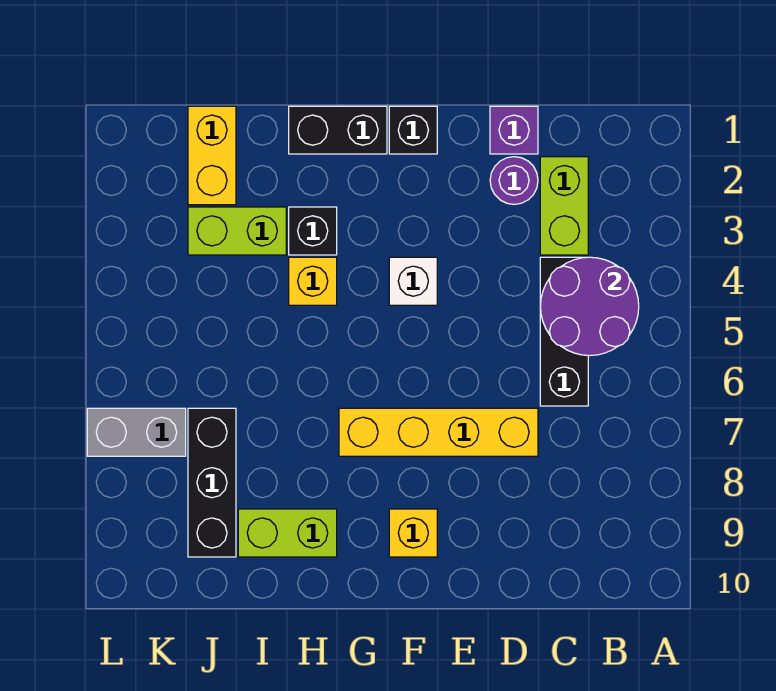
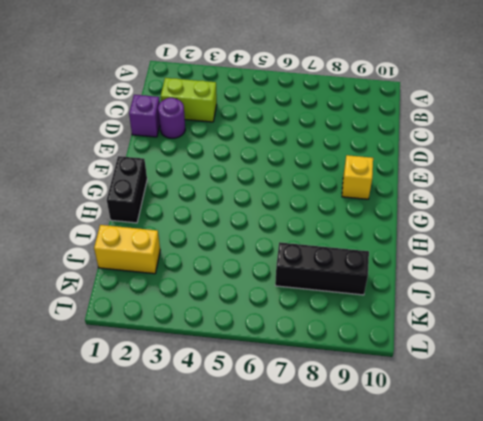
none -> black 1x3 brick [540,257,588,406]
none -> yellow 1x4 brick [339,408,538,456]
none -> black 1x1 brick [389,106,437,154]

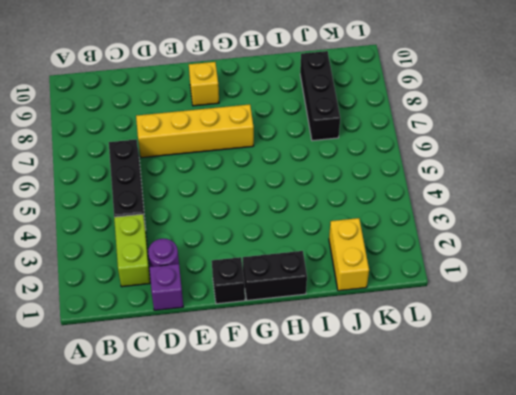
none -> white 1x1 brick [389,257,437,305]
none -> black 1x1 brick [289,207,337,255]
none -> yellow 1x1 brick [289,257,337,305]

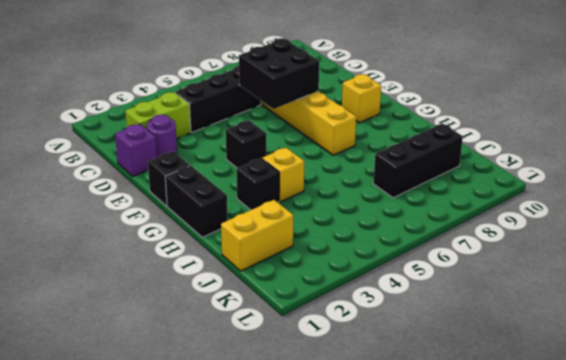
black 2x2 brick [239,38,319,109] -> none
black 1x1 brick [226,121,266,168] -> white 1x1 brick [389,257,437,305]
none -> lime 1x2 brick [238,509,337,557]
none -> lime 1x2 brick [188,207,286,255]
none -> grey 1x2 brick [87,408,186,456]

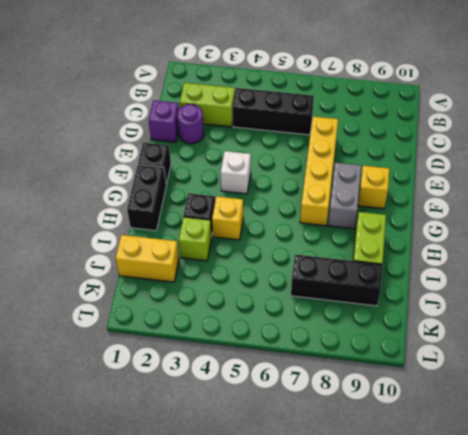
grey 1x2 brick [328,163,361,229] -> grey 1x2 brick moved to [87,408,186,456]
lime 1x1 brick [179,217,212,261] -> lime 1x2 brick [188,207,286,255]
none -> purple 2x2 round brick [540,257,639,356]

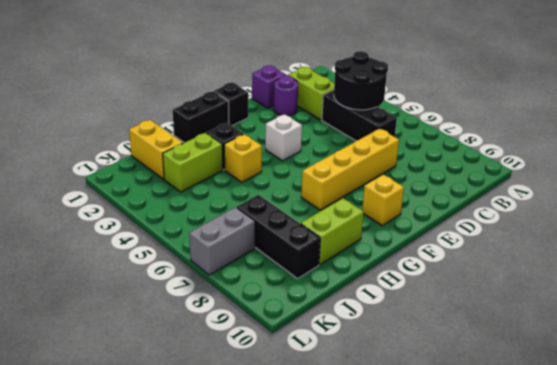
black 2x2 round brick [334,51,388,110] -> purple 2x2 round brick [540,257,639,356]

